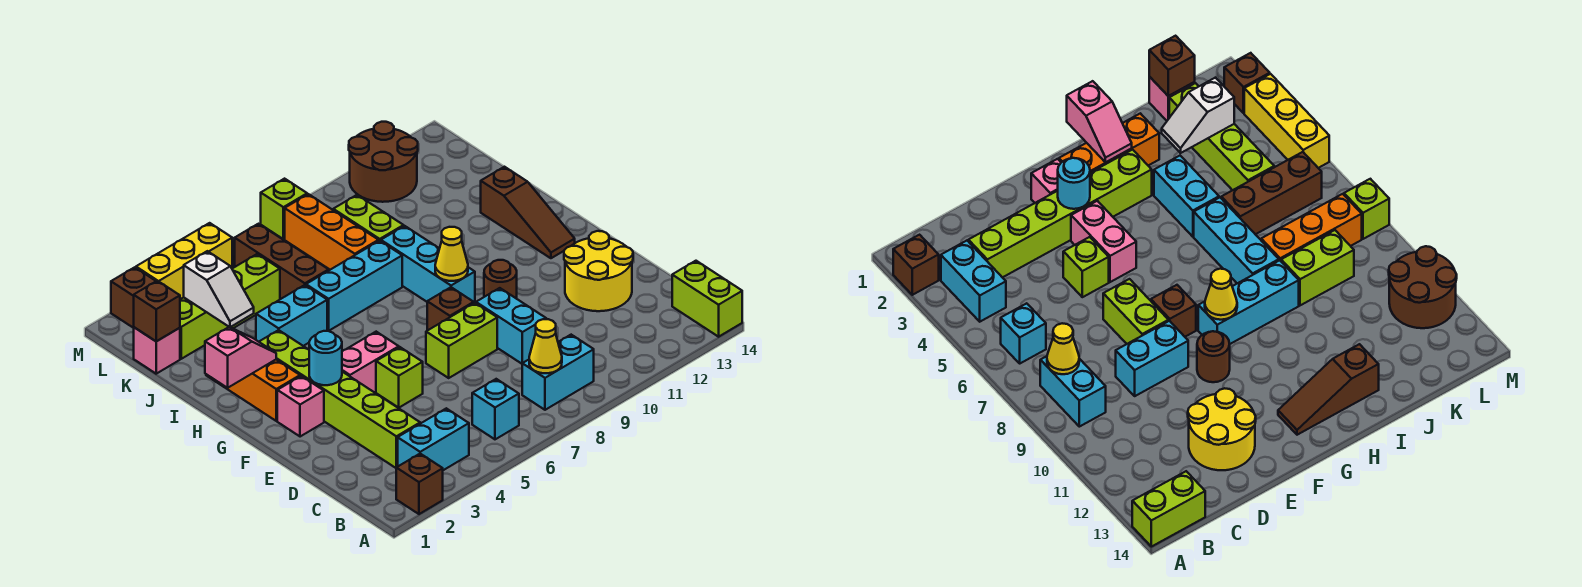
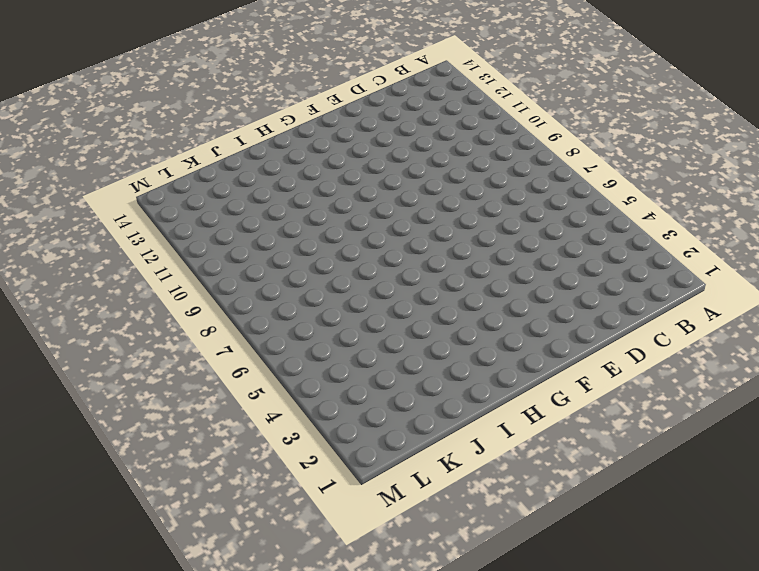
none -> brown 1x1 brick [396,454,443,514]
none -> lime 1x2 brick [672,261,742,337]
none -> cyan 1x2 brick [398,408,469,470]
none -> cyan 1x1 brick [472,379,519,439]

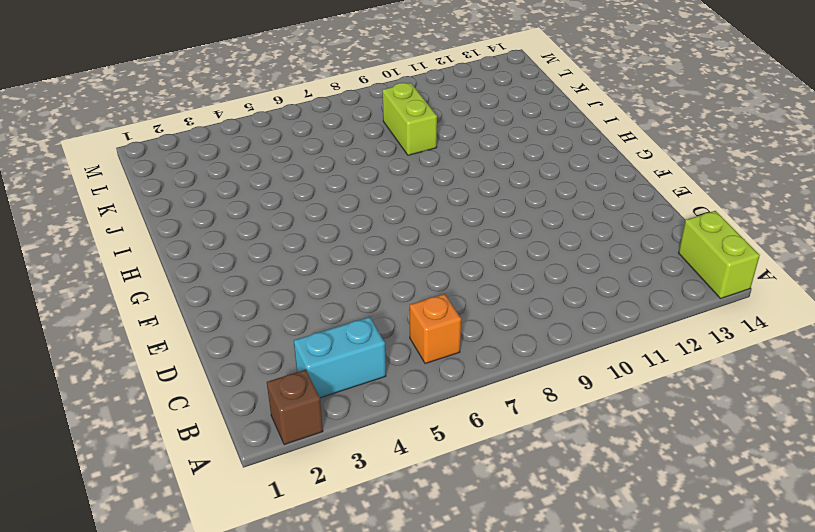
orange 1x1 brick [410,294,461,364] -> cyan 1x1 brick [472,379,519,439]
none -> cyan 1x2 brick [522,335,594,410]
none -> lime 1x6 brick [259,330,420,468]
none -> cyan 1x2 brick [476,288,546,364]
none -> yellow 2x2 round brick [564,231,633,311]

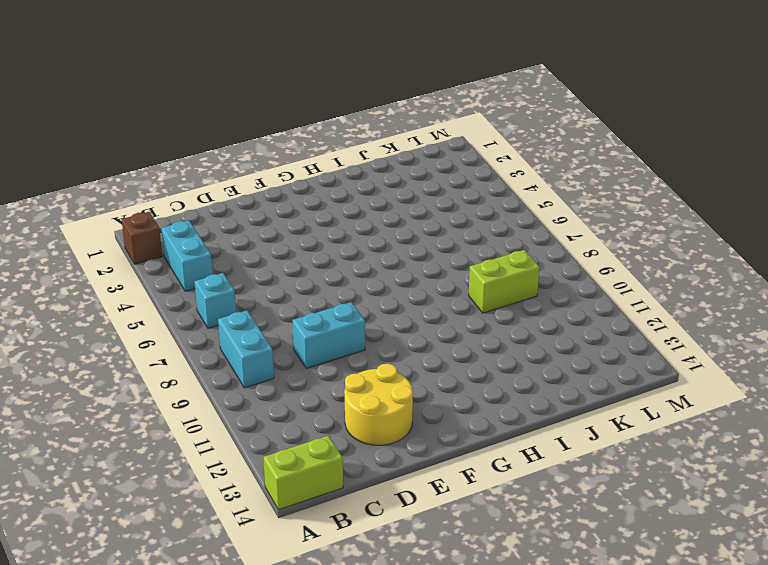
none -> lime 1x6 brick [259,330,420,468]
none -> lime 1x1 brick [376,347,423,408]
none -> lime 1x2 brick [426,303,497,378]
none -> pink 1x1 brick [277,376,324,437]

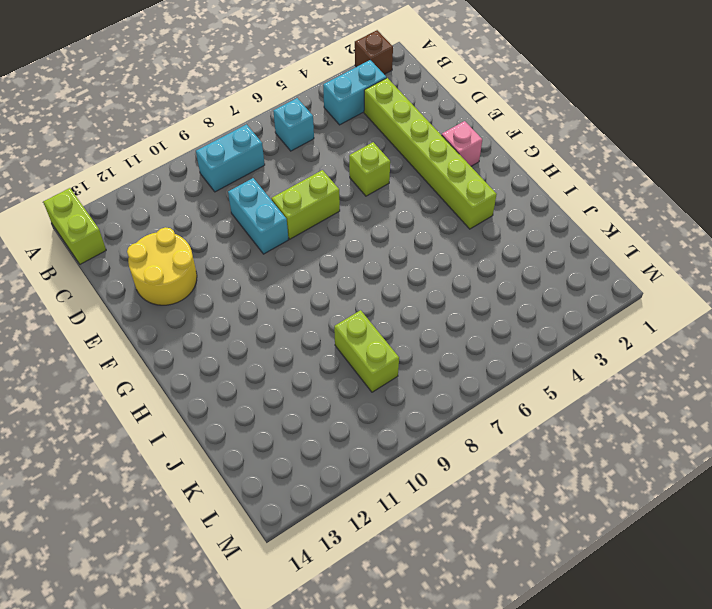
none -> pink 1x2 brick [342,332,399,393]
none -> brown 1x1 brick [427,287,474,331]
none -> brown 1x1 round brick [484,260,517,299]
none -> orange 1x3 brick [206,360,300,421]

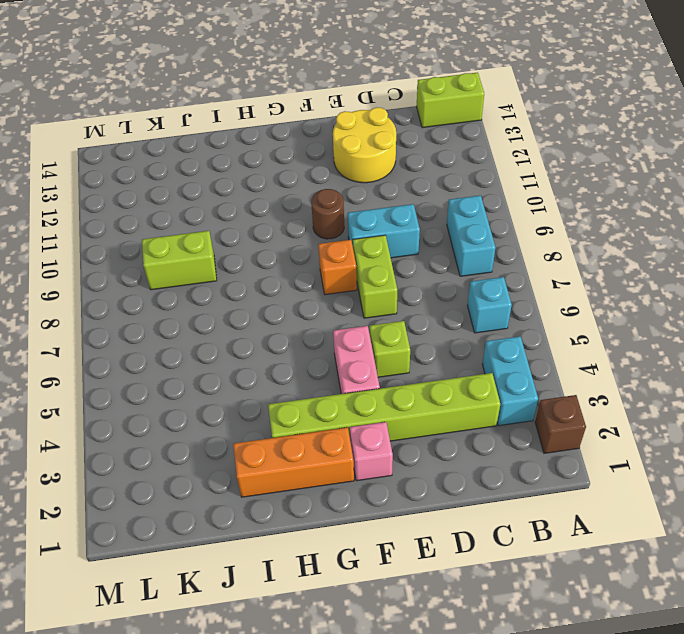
orange 1x1 brick [318,240,357,295] -> brown 1x1 brick [427,287,474,331]
none -> cyan 1x3 brick [381,226,475,303]
none -> brown 1x3 slope [481,167,575,258]
none -> cyan 1x2 brick [256,285,327,346]
none -> cyan 1x3 brick [306,241,402,331]

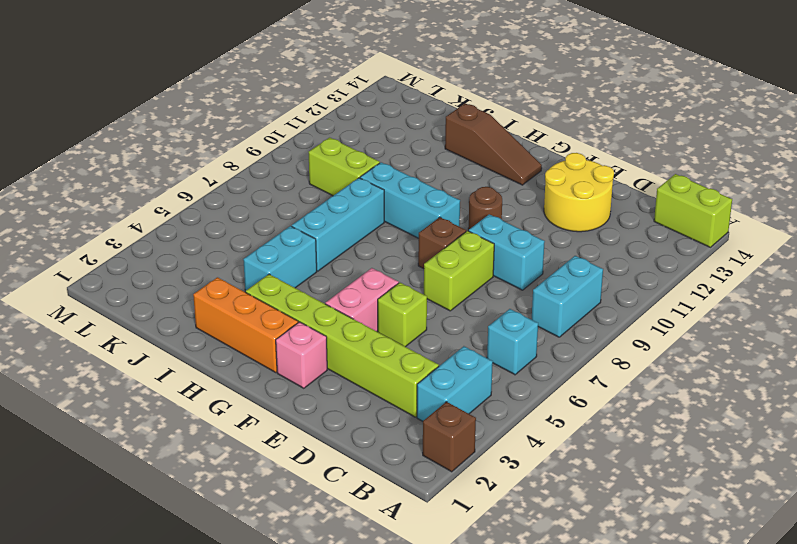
none -> brown 1x3 brick [235,224,329,299]
none -> orange 1x3 brick [285,194,379,270]
none -> pink 1x1 brick [134,327,180,374]
none -> lime 1x4 brick [180,254,280,359]

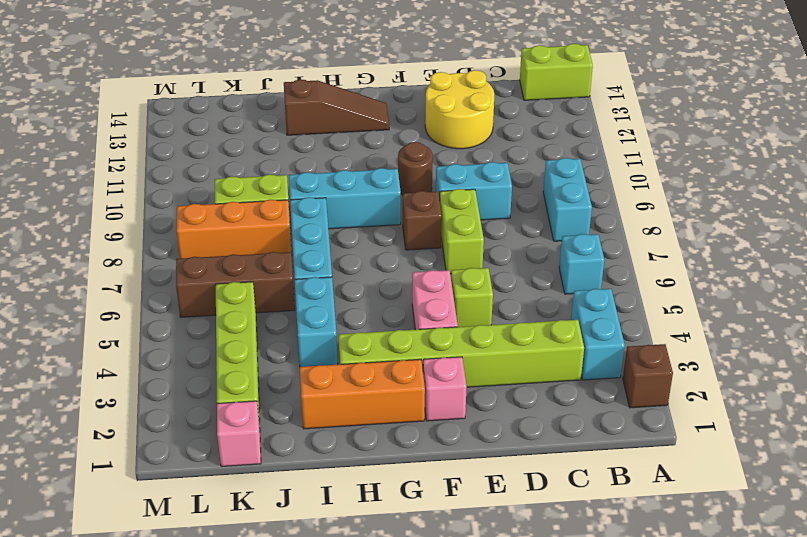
none -> brown 2x2 round brick [349,122,418,202]
none -> brown 1x1 brick [111,267,156,328]
none -> yellow 1x3 brick [136,223,232,299]
none -> lime 1x1 brick [261,179,307,239]

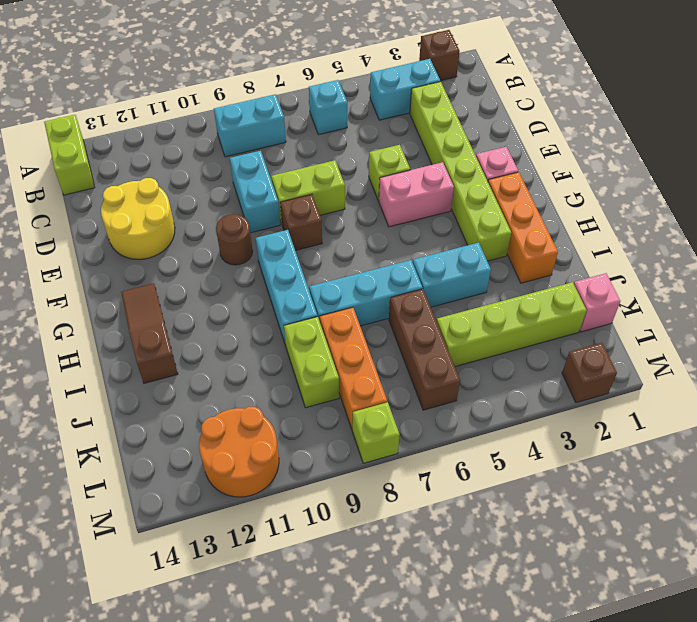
orange 2x2 round brick [199,407,279,497] -> brown 2x2 round brick [349,122,418,202]
none -> yellow 1x3 brick [136,223,232,299]
none -> yellow 1x1 cone [529,319,562,373]
none -> cyan 1x1 round brick [309,331,342,385]
none -> yellow 1x1 cone [435,227,468,281]

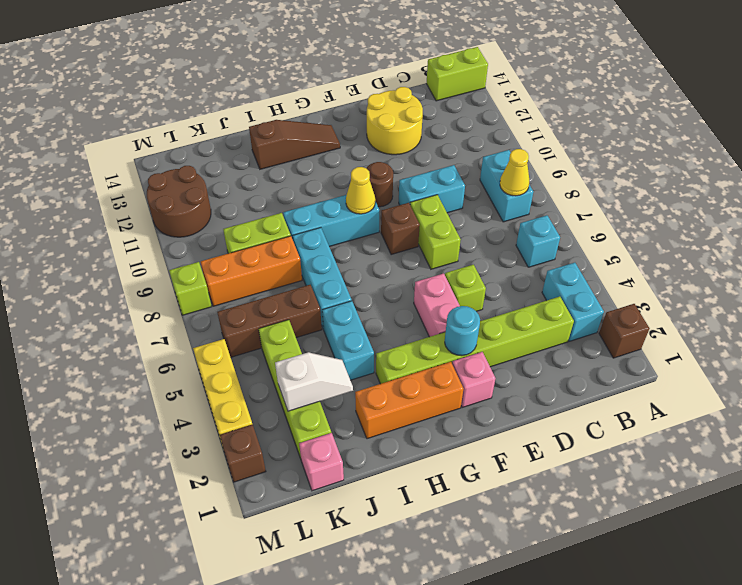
none -> pink 1x2 slope [205,327,276,388]
none -> brown 1x1 brick [134,281,180,341]

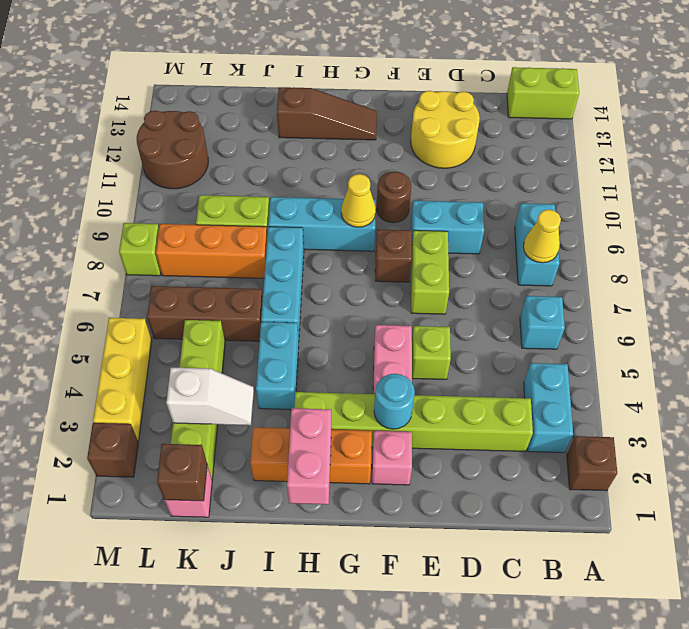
pink 1x2 brick [287,408,331,504] -> pink 1x2 slope [205,327,276,388]

